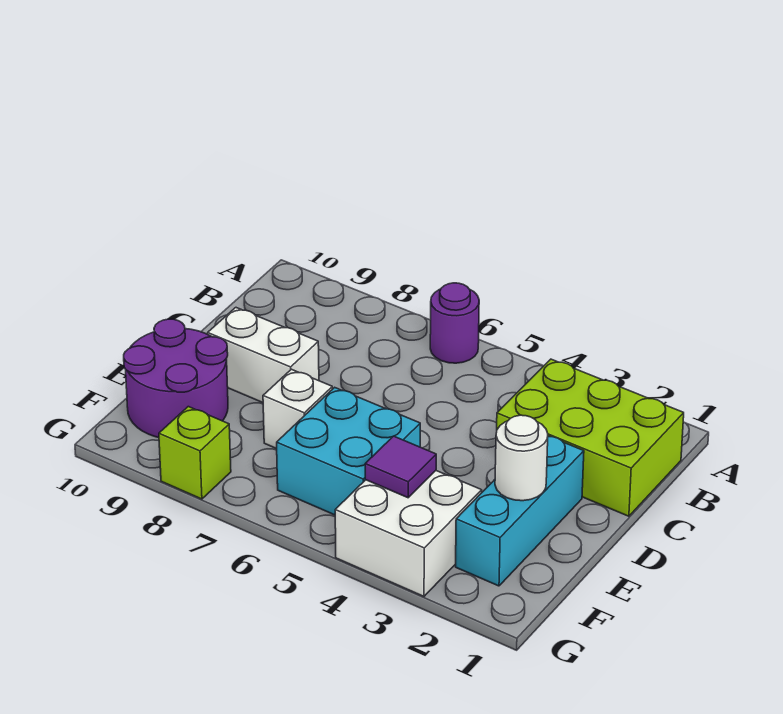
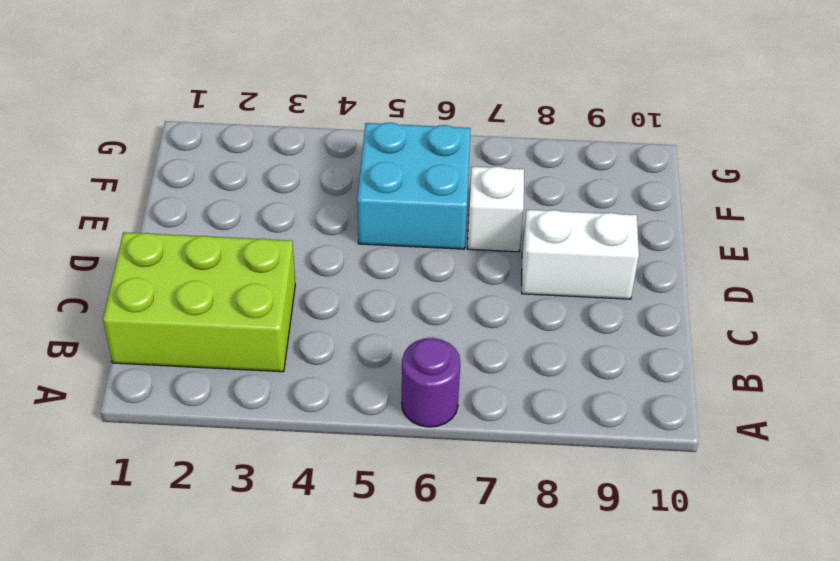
none -> cyan 1x3 brick [456,436,584,586]
none -> purple 2x2 round brick [124,319,228,437]

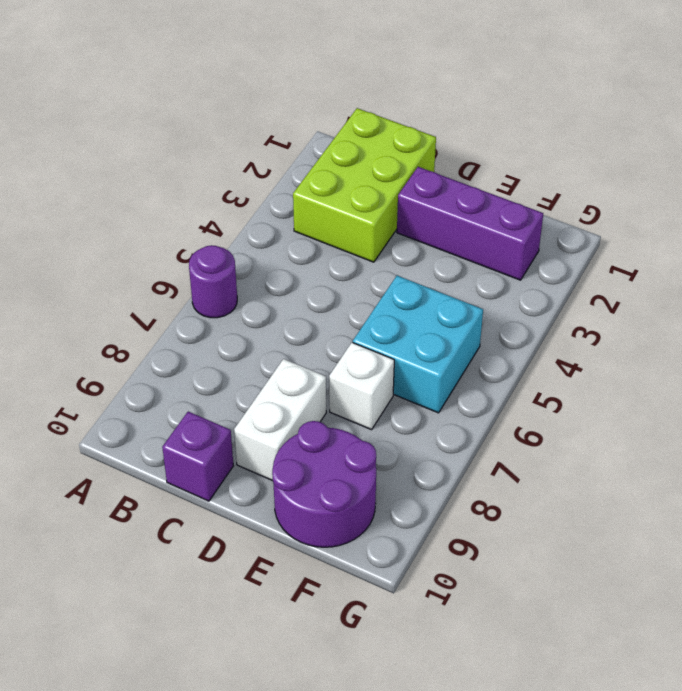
purple 1x1 brick [162,412,233,501] -> none
purple 1x3 brick [397,167,543,280] -> cyan 1x3 brick [456,436,584,586]
none -> white 2x2 brick [335,471,482,596]
none -> lime 1x1 brick [159,407,231,499]

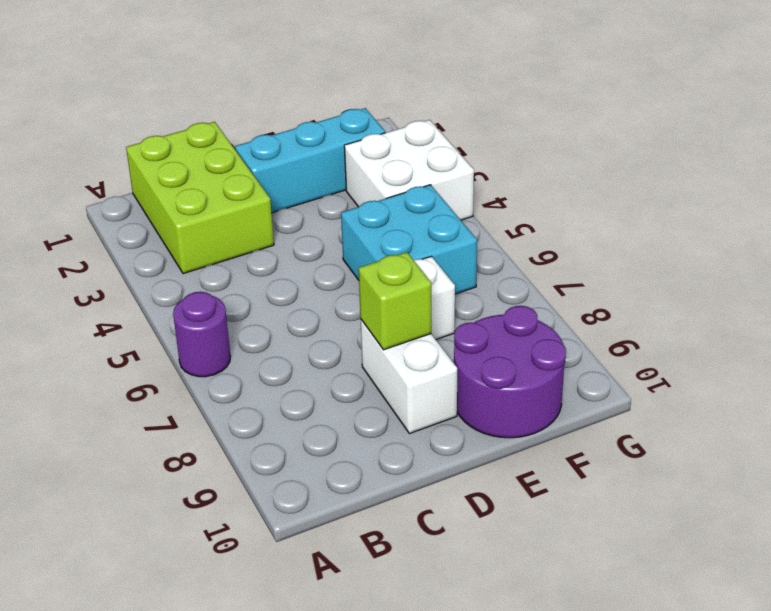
lime 1x1 brick [359,252,431,350] -> lime 1x1 brick moved to [159,407,231,499]
none -> white 1x1 round brick [495,415,548,501]
none -> purple 1x1 tile [365,436,436,498]

